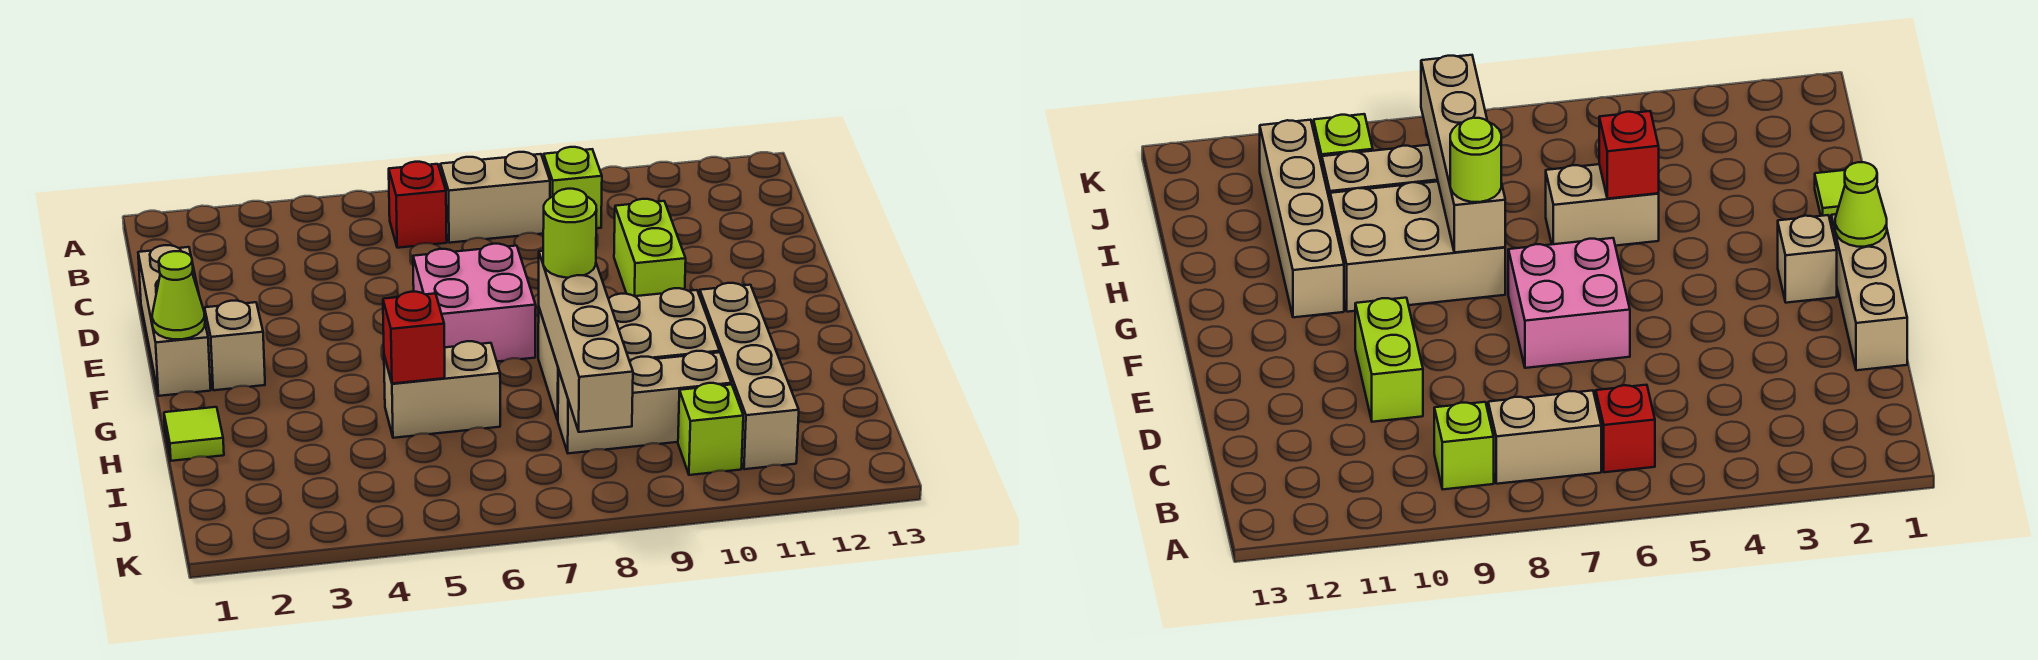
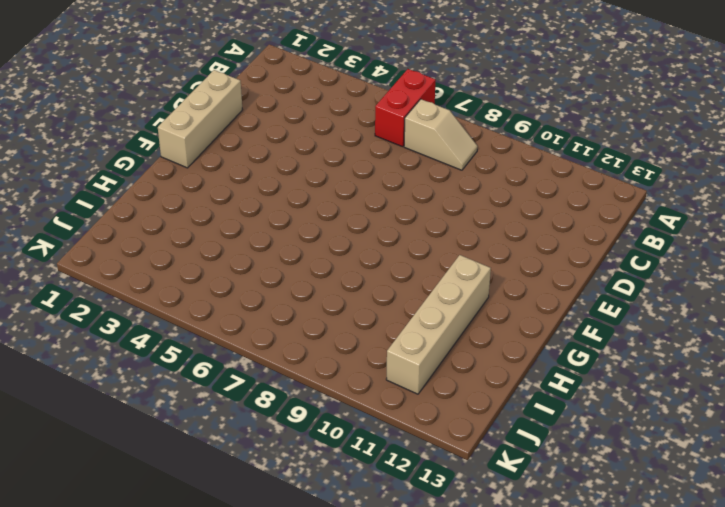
red 1x2 brick [375,69,436,147] -> red 1x1 brick [389,162,447,248]
tan 1x2 slope [404,99,478,170] -> tan 1x2 brick [440,152,550,243]
none -> lime 1x1 brick [544,147,602,228]
none -> lime 1x2 brick [614,199,686,296]
none -> pink 2x2 brick [413,244,536,362]

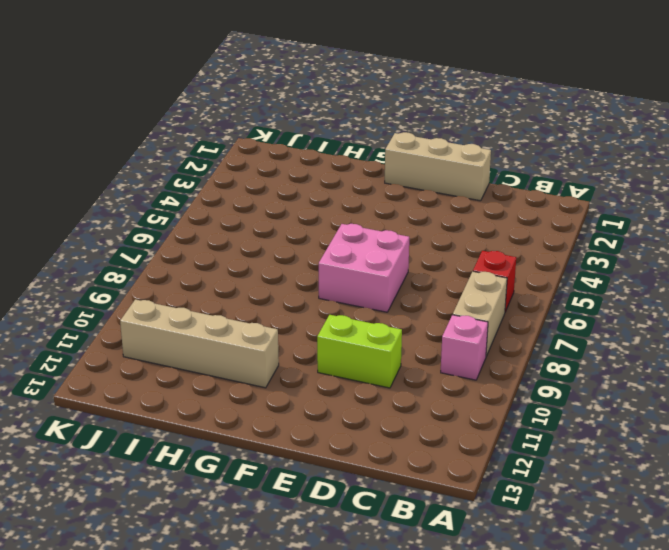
pink 1x1 brick [441,315,488,380] -> lime 1x1 brick [544,147,602,228]
none -> tan 1x1 brick [205,301,265,390]
none -> tan 2x3 brick [538,288,720,420]
none -> lime 1x1 tile [164,407,224,461]

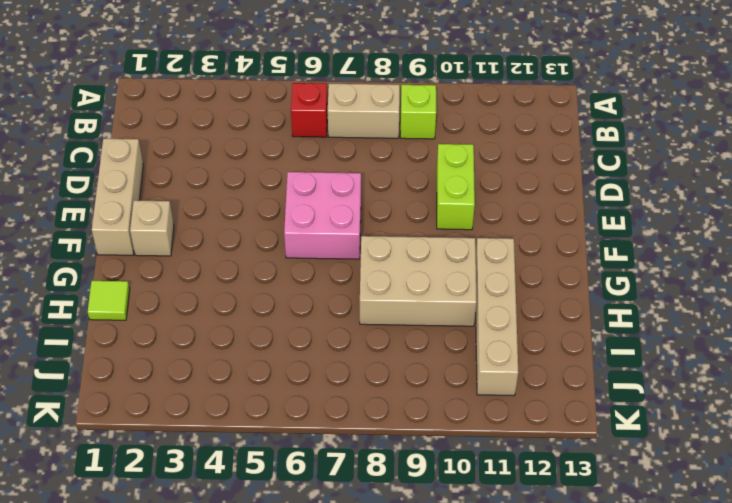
none -> tan 1x2 brick [384,341,500,438]
none -> tan 1x3 brick [558,351,731,453]
none -> lime 1x1 brick [678,383,743,475]

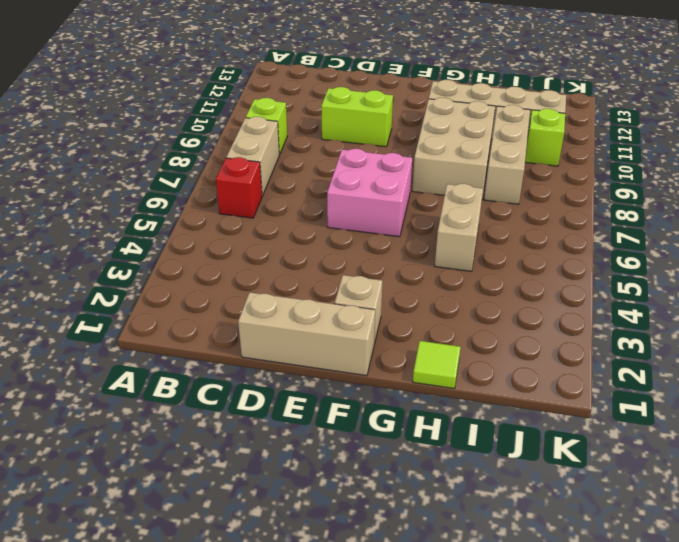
none -> lime 1x1 cone [152,251,205,339]
none -> tan 1x4 brick [539,251,633,432]
none -> red 1x1 brick [383,292,445,384]

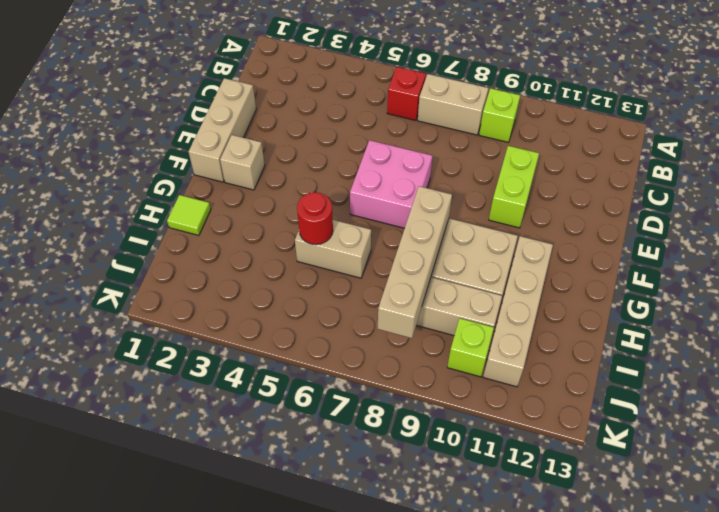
red 1x1 round brick [297,192,333,245] -> red 1x1 brick [383,292,445,384]
none -> lime 1x1 cone [152,251,205,339]
none -> lime 1x1 round brick [543,189,597,278]

